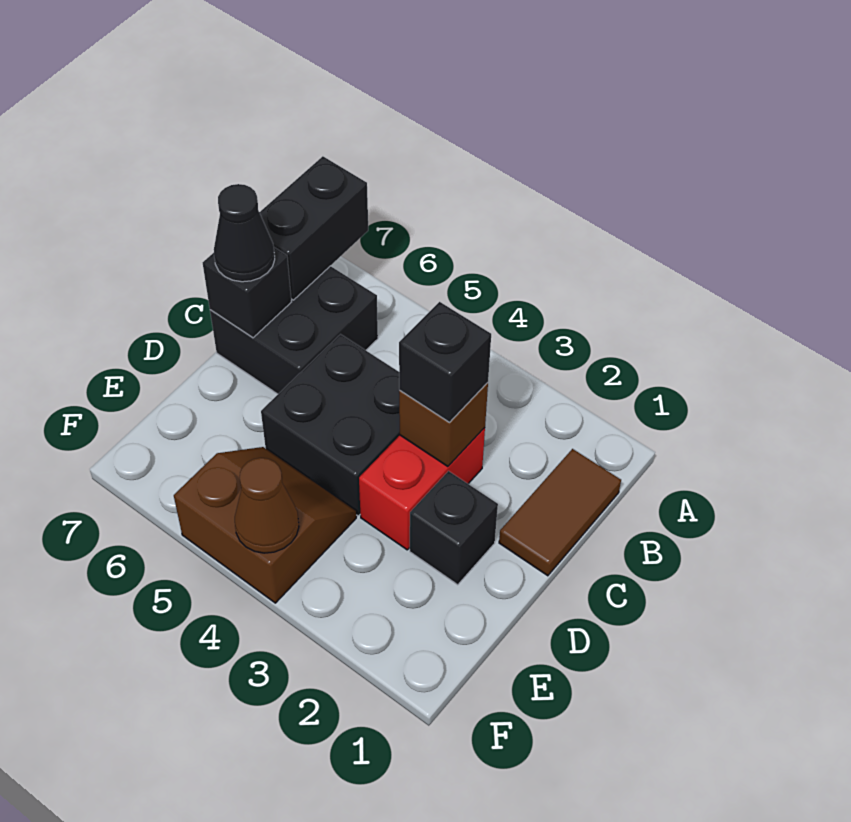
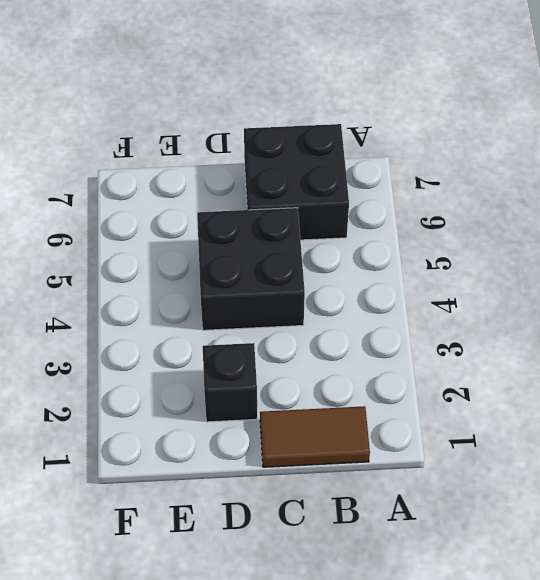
none -> red 1x2 brick [359,428,485,550]
none -> brown 2x2 slope [174,447,356,603]
none -> black 1x2 brick [259,156,368,300]

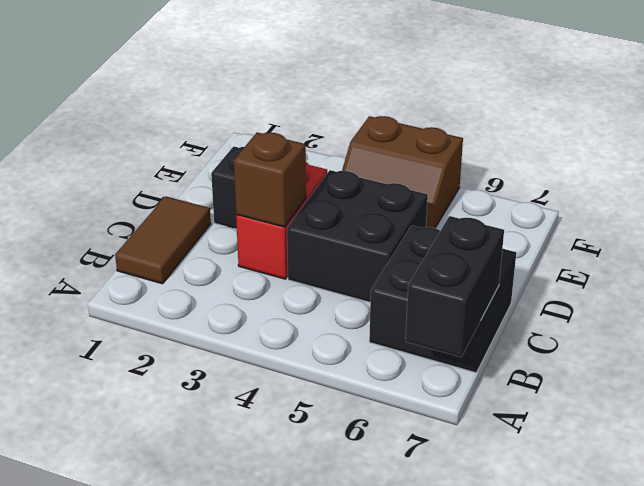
none -> black 1x1 brick [203,247,292,338]
none -> brown 1x1 cone [235,458,299,553]
none -> black 1x1 brick [399,302,491,422]

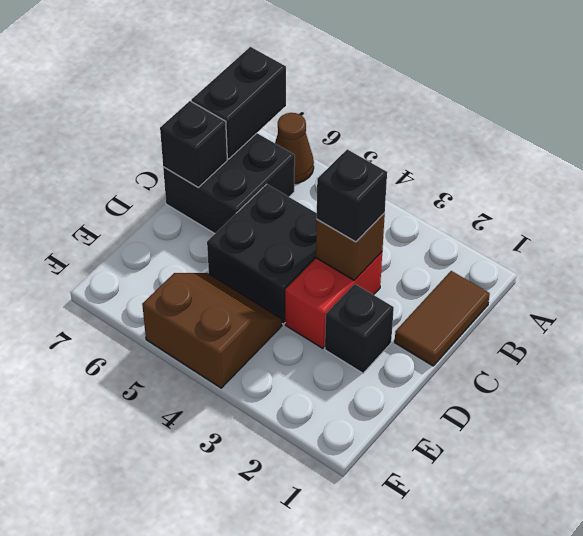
brown 1x1 cone [275,113,314,183] -> brown 1x1 cone moved to [235,458,299,553]
none -> black 1x1 cone [214,184,275,282]

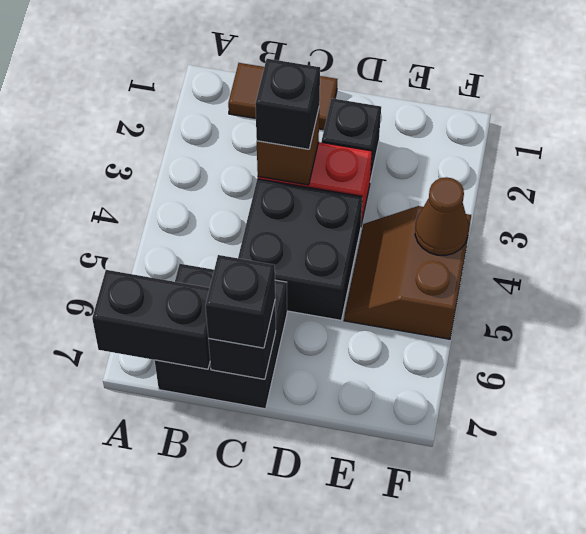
black 1x1 brick [206,255,275,348] -> black 1x1 cone [214,184,275,282]

